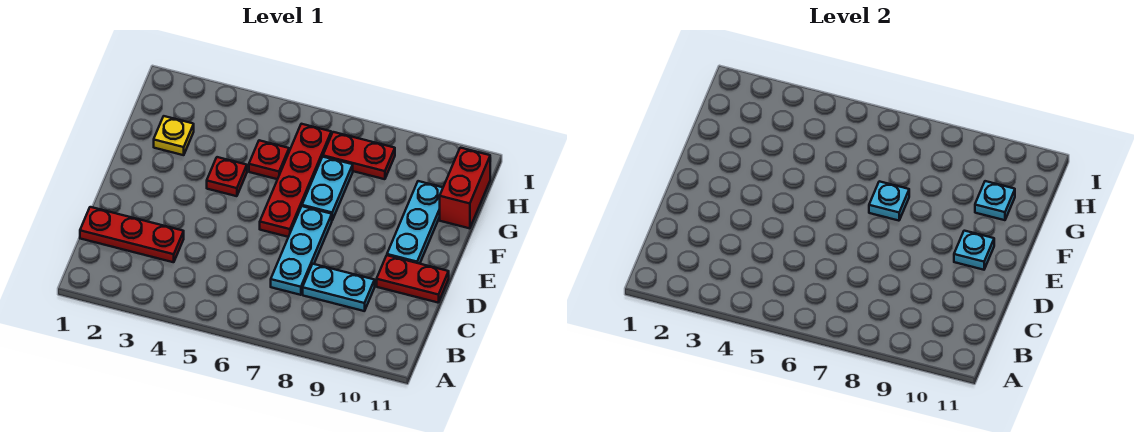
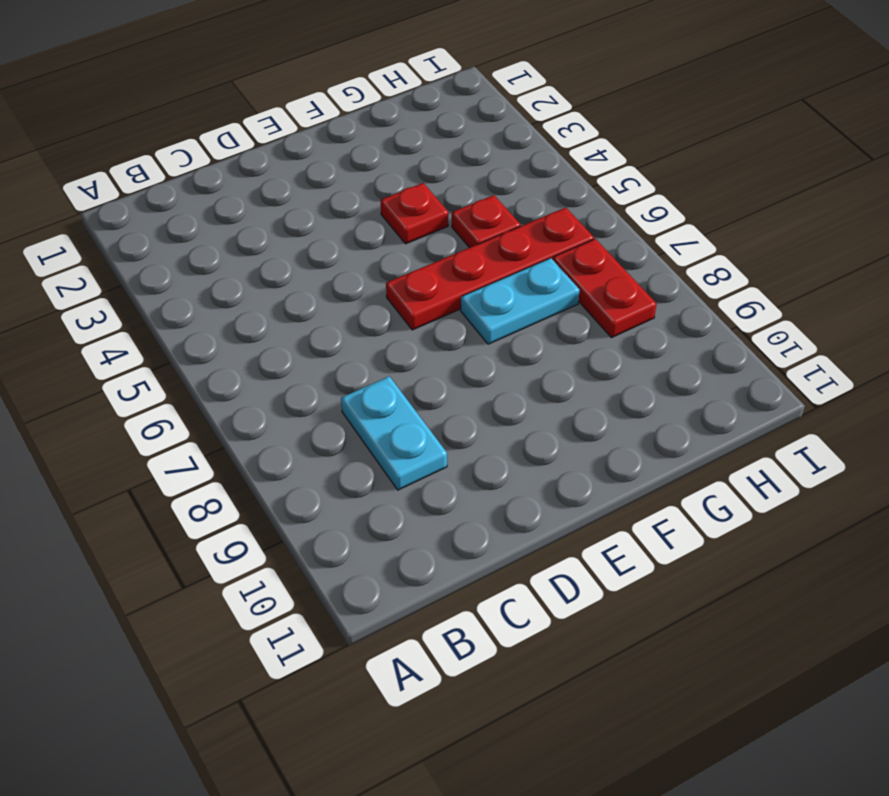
none -> red 1x3 plate [80,207,184,262]
none -> cyan 1x3 plate [271,206,332,295]
none -> red 1x2 plate [377,255,449,303]

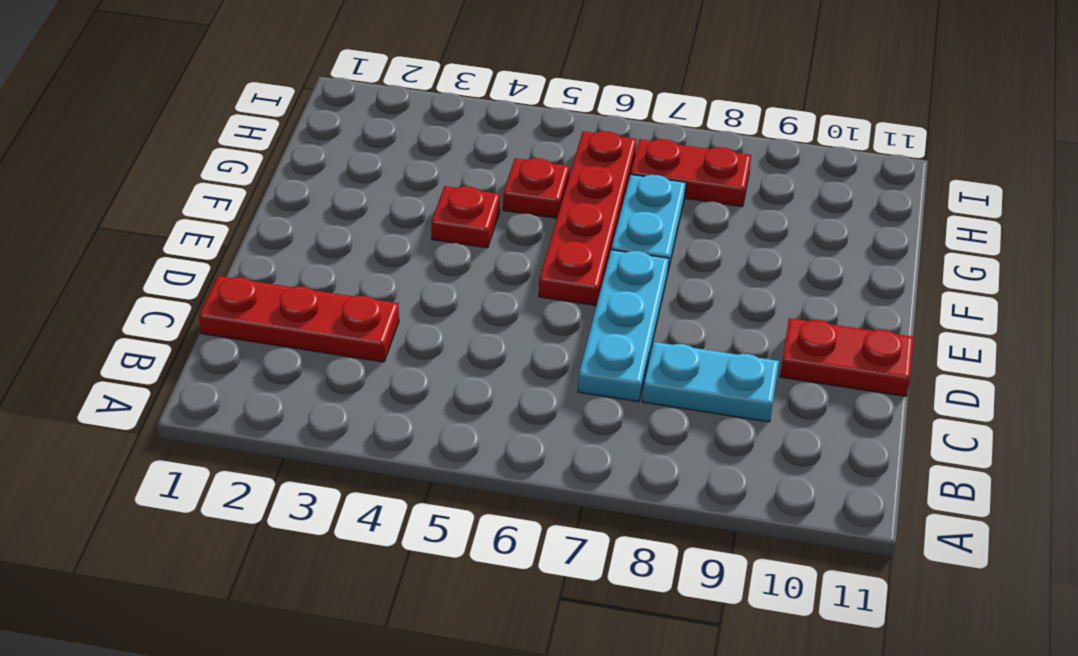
none -> cyan 1x3 plate [387,181,443,264]
none -> yellow 1x1 plate [154,116,194,155]
none -> red 1x2 brick [440,148,490,228]

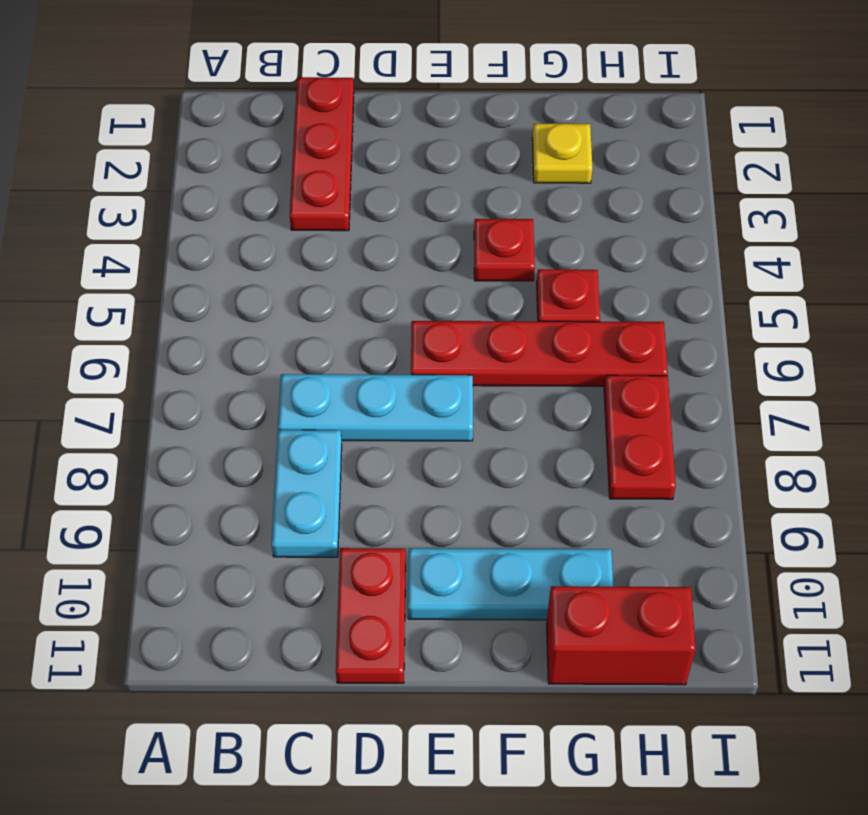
none -> cyan 1x2 plate [302,157,353,220]
none -> cyan 1x1 plate [954,231,994,270]
none -> cyan 1x1 plate [869,181,909,221]

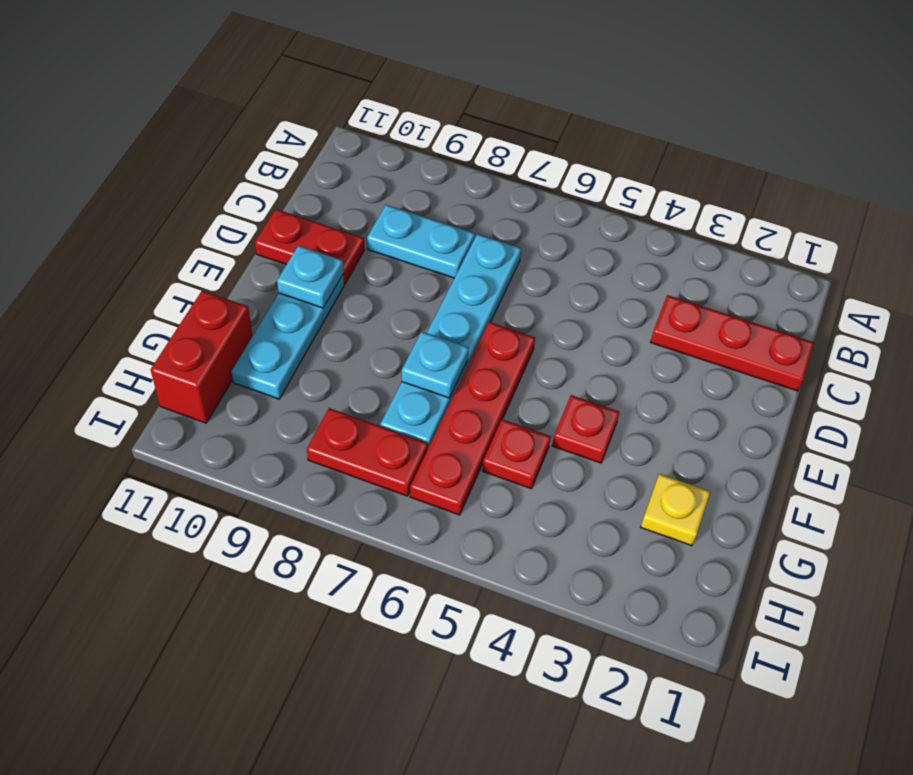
none -> cyan 1x1 plate [975,181,1015,220]

